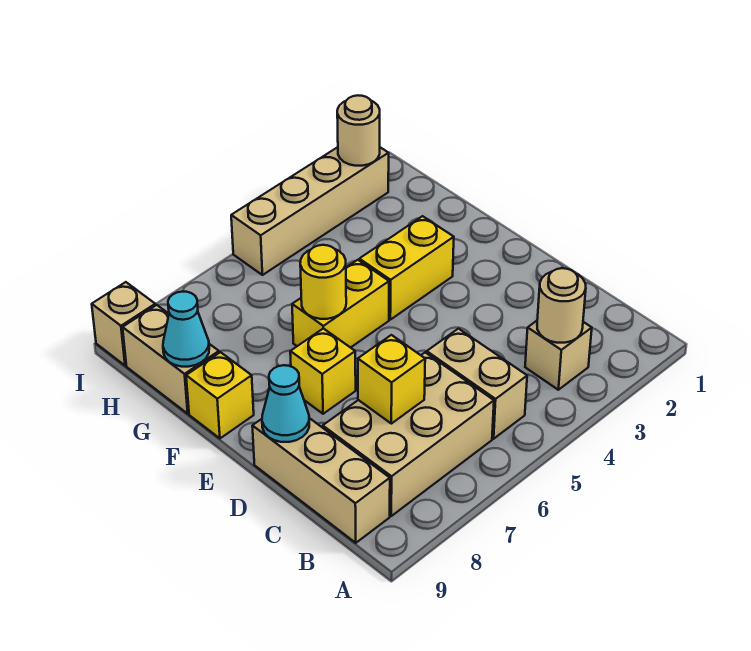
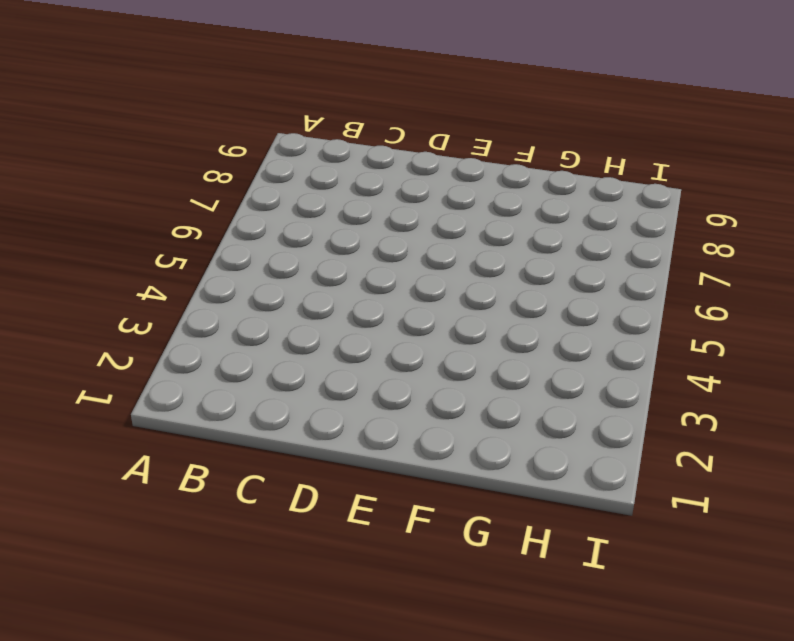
none -> tan 1x1 brick [525,321,592,390]
none -> tan 1x2 brick [427,329,527,439]
none -> tan 2x3 brick [323,353,494,516]

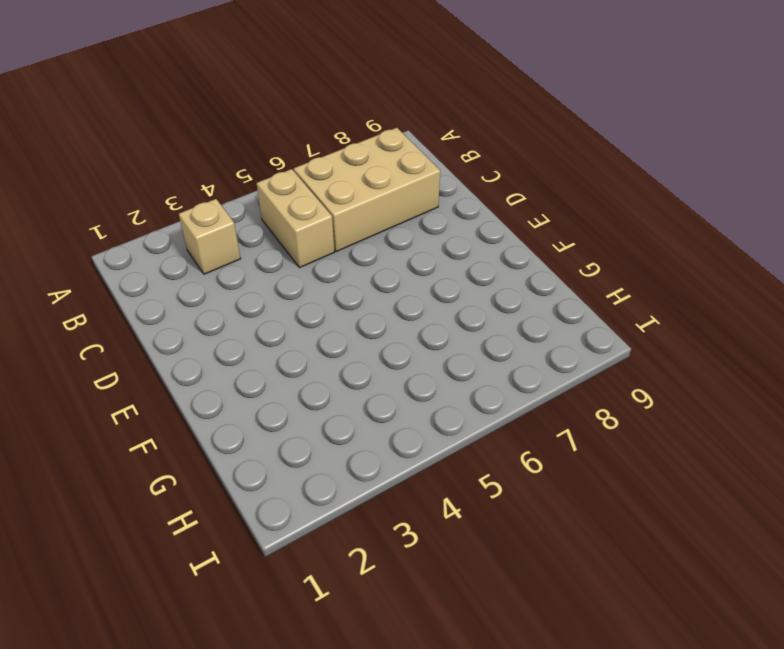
none -> tan 1x3 brick [252,418,390,543]
none -> yellow 1x1 brick [290,328,356,414]
none -> yellow 1x2 brick [359,216,454,320]

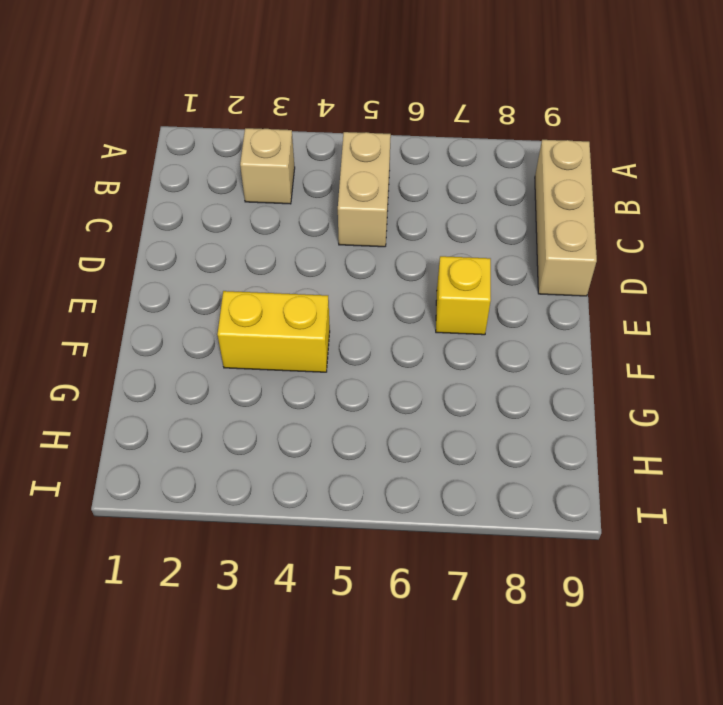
none -> tan 2x3 brick [323,353,494,516]
none -> yellow 1x2 brick [292,260,389,348]
none -> yellow 1x1 brick [186,352,254,438]

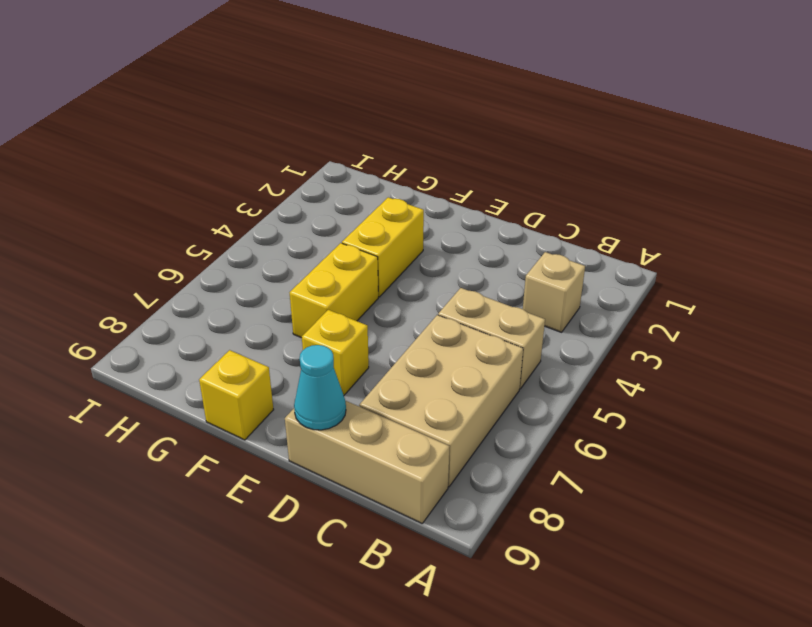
none -> tan 1x2 brick [123,305,219,414]
none -> tan 1x4 brick [231,147,389,275]
none -> tan 1x1 brick [92,282,155,366]

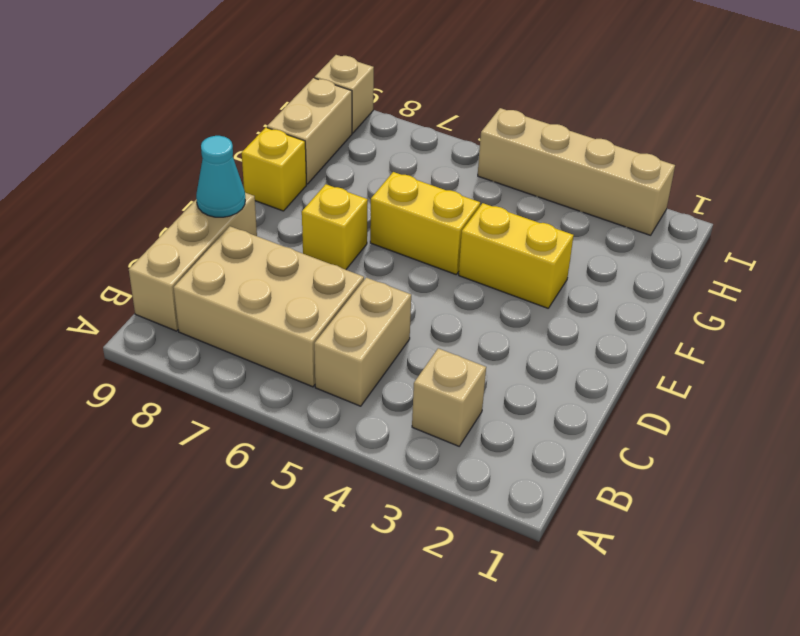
none -> tan 1x1 round brick [537,268,586,343]
none -> yellow 1x1 brick [358,335,425,424]
none -> yellow 1x1 round brick [300,245,346,319]

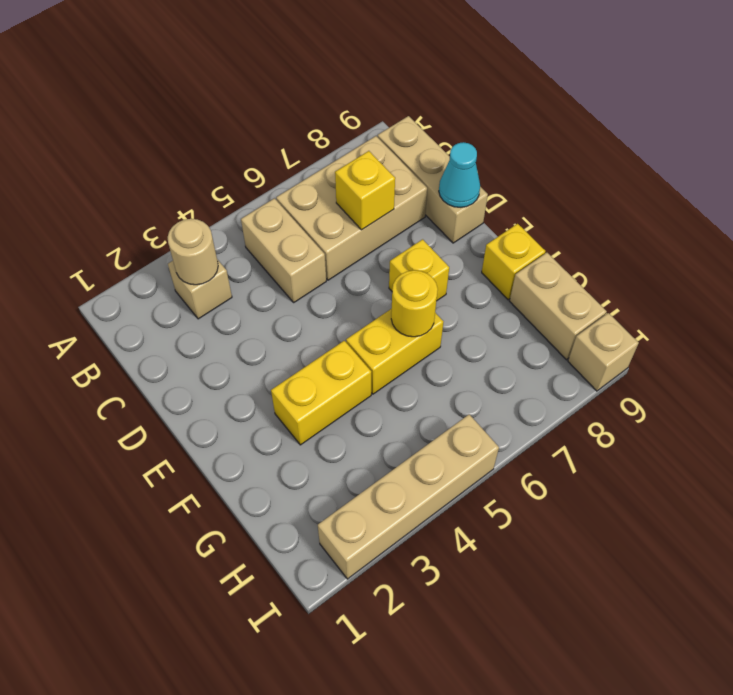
none -> cyan 1x1 cone [163,292,209,367]
none -> tan 1x1 round brick [337,95,380,166]

